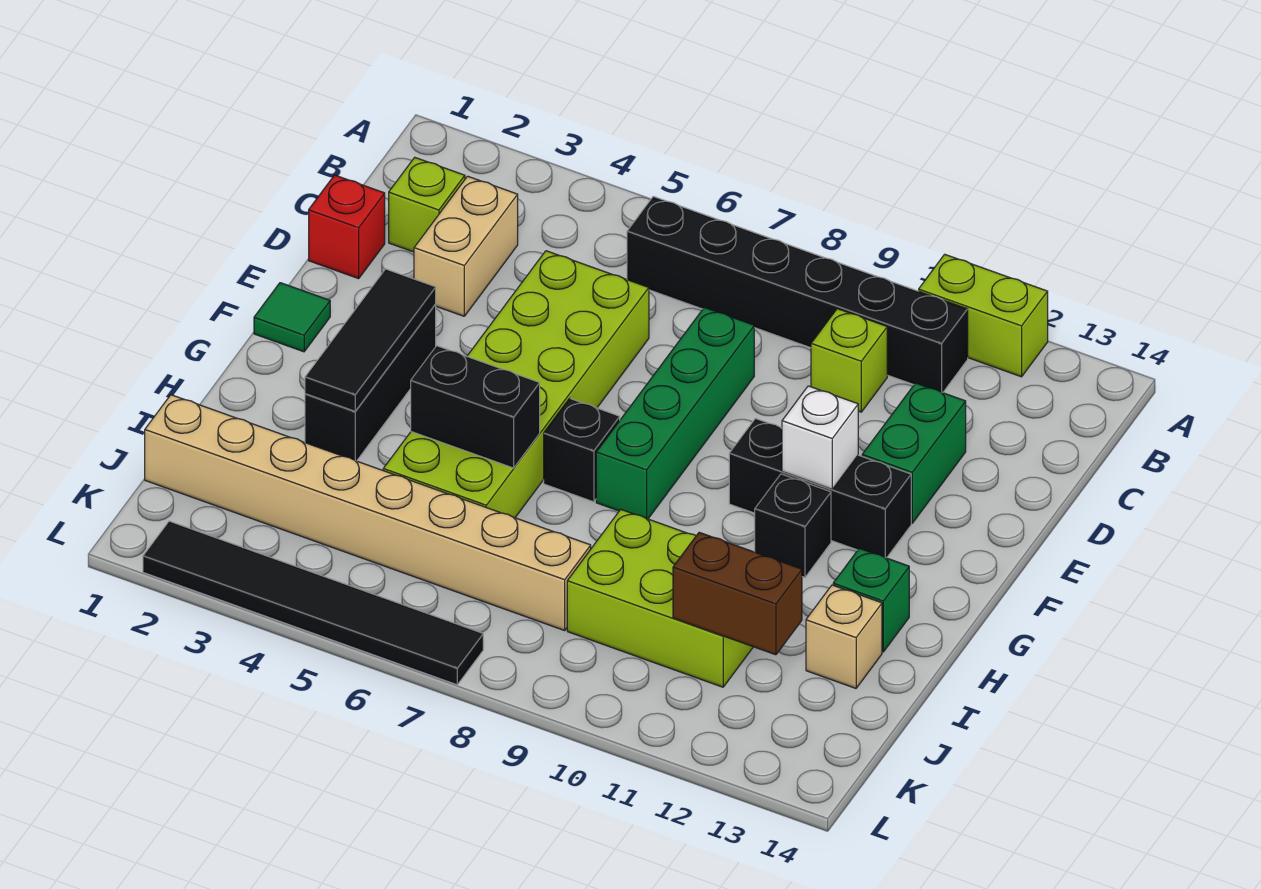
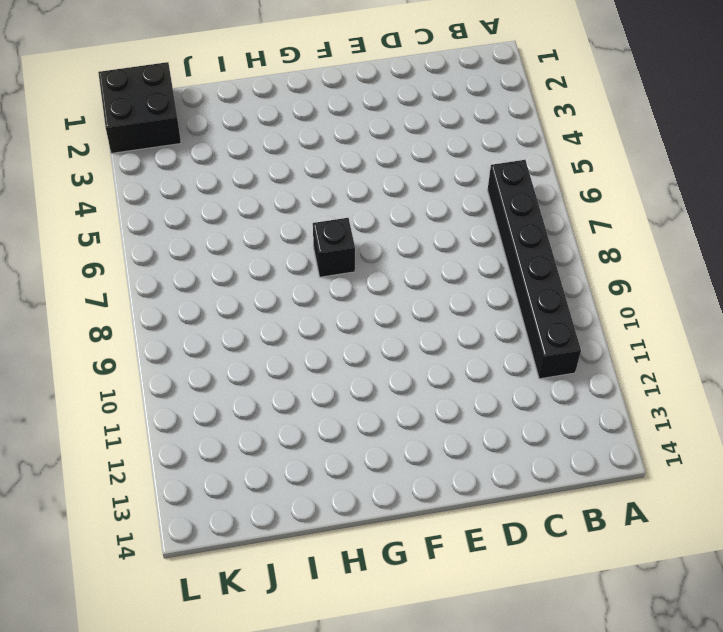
black 2x2 brick [98,62,181,153] -> black 1x6 tile [143,521,483,685]
none -> lime 1x2 brick [919,254,1048,377]
none -> lime 1x1 brick [389,158,465,252]
none -> tan 1x2 brick [414,176,518,316]

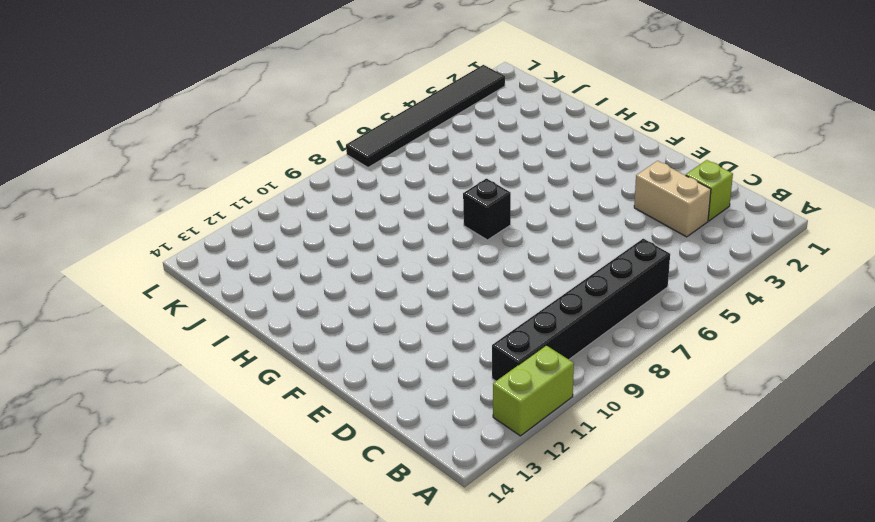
none -> lime 1x1 brick [811,309,887,412]
none -> red 1x1 brick [309,175,385,279]
none -> lime 2x6 brick [383,251,649,518]

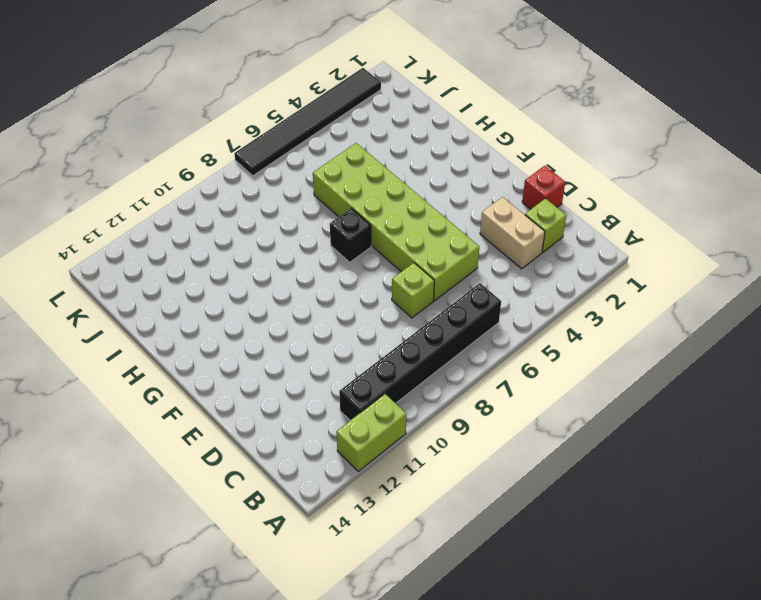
lime 1x1 brick [392,263,434,318] -> lime 1x1 brick moved to [811,309,887,412]
none -> green 1x4 brick [596,307,754,519]
none -> green 1x2 brick [862,383,966,523]
none -> green 1x1 tile [254,283,330,352]

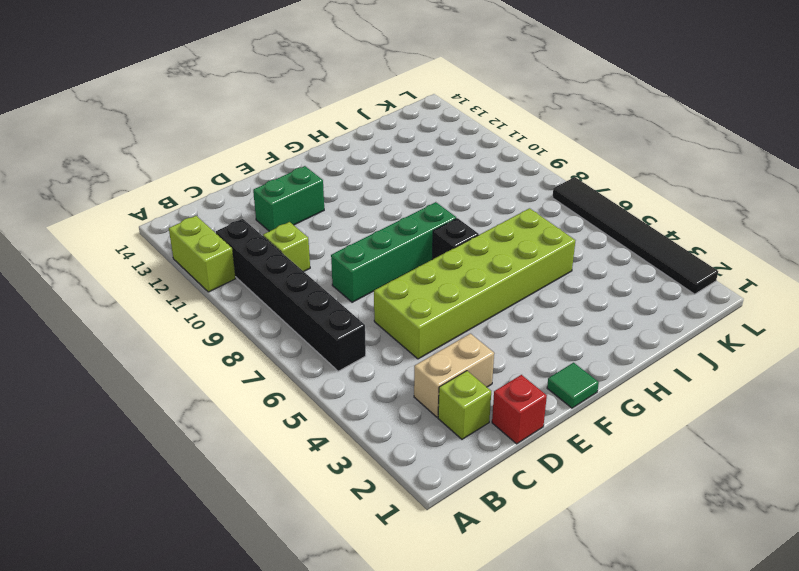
none -> black 1x3 brick [305,305,436,461]
none -> black 1x3 brick [729,418,911,558]
none -> black 1x1 brick [755,474,831,577]

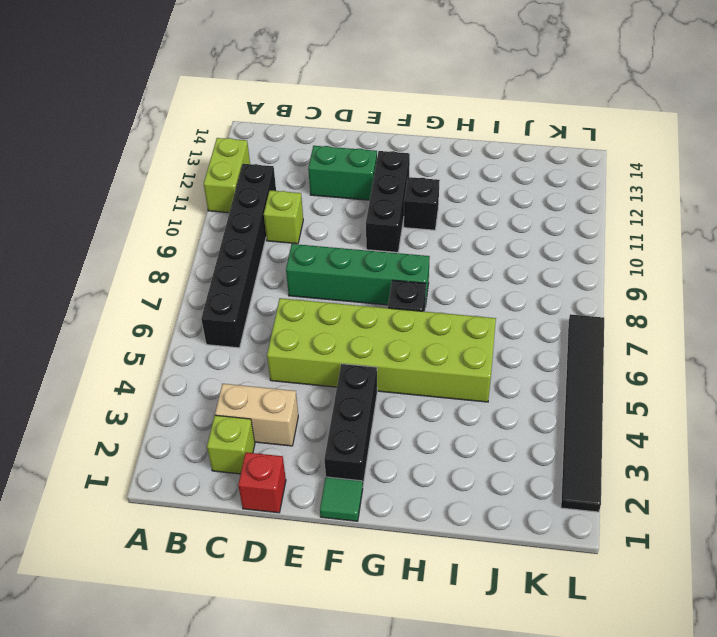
black 1x3 brick [324,364,377,484] -> black 1x3 brick turned to [305,305,436,461]
none -> green 1x1 brick [833,548,909,652]
none -> lime 2x3 brick [567,510,753,687]
none -> tan 1x1 brick [806,585,882,688]

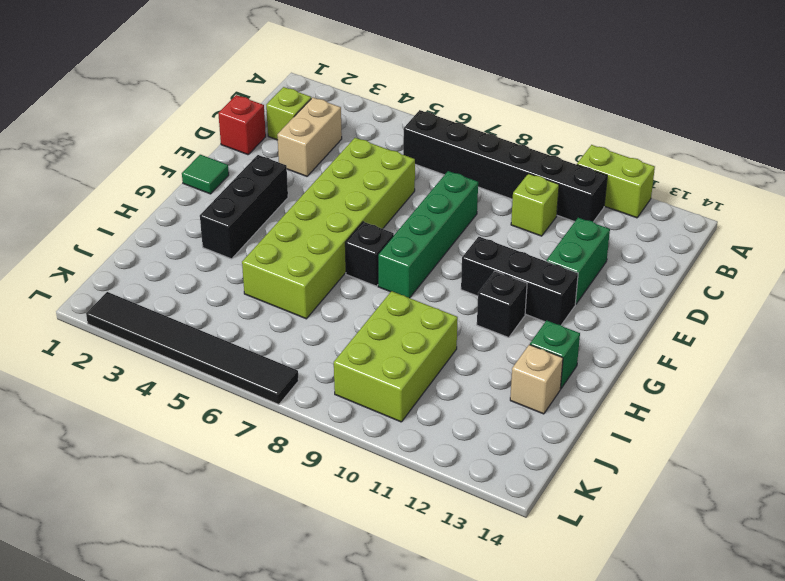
lime 2x3 brick [334,291,458,422] -> lime 2x3 brick turned to [567,510,753,687]
none -> tan 1x8 brick [145,395,591,630]
none -> black 1x3 tile [305,269,436,411]
none -> white 1x1 brick [782,386,858,489]

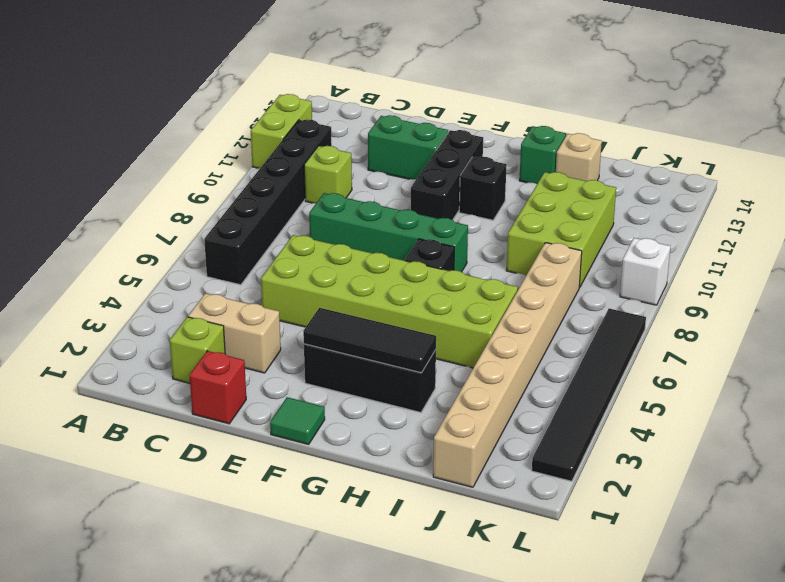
white 1x1 brick [620,238,670,305] -> white 1x1 brick moved to [782,386,858,489]
none -> black 1x2 brick [411,346,540,468]
none -> brown 1x2 brick [673,532,802,655]

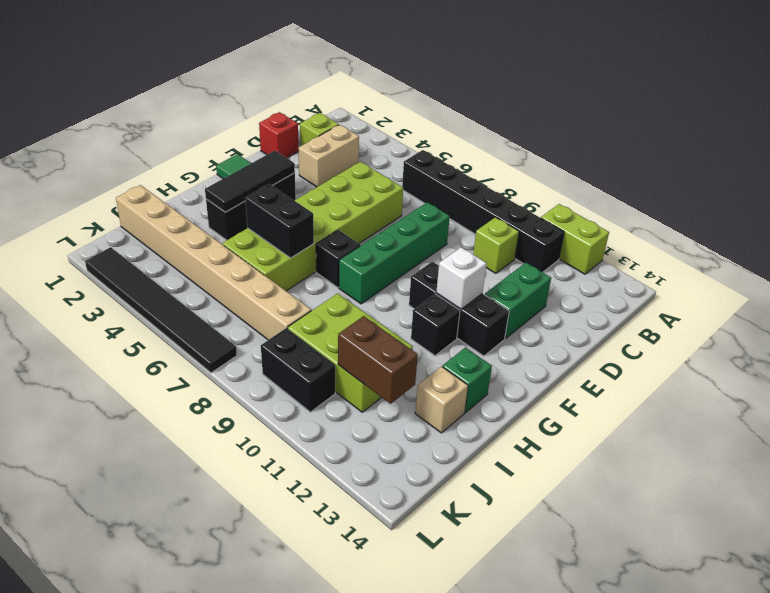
black 1x2 brick [261,328,335,412] -> none

